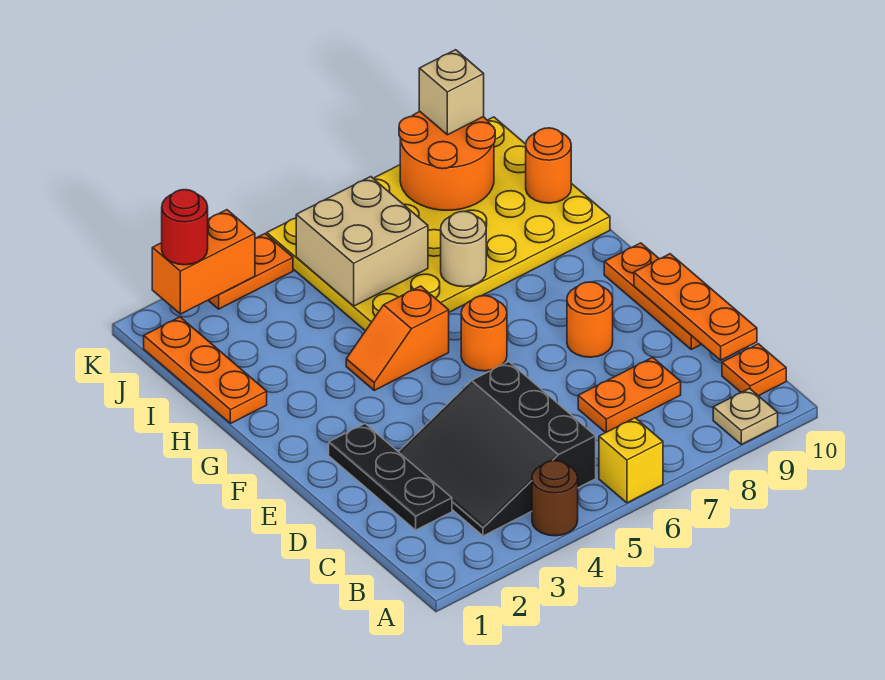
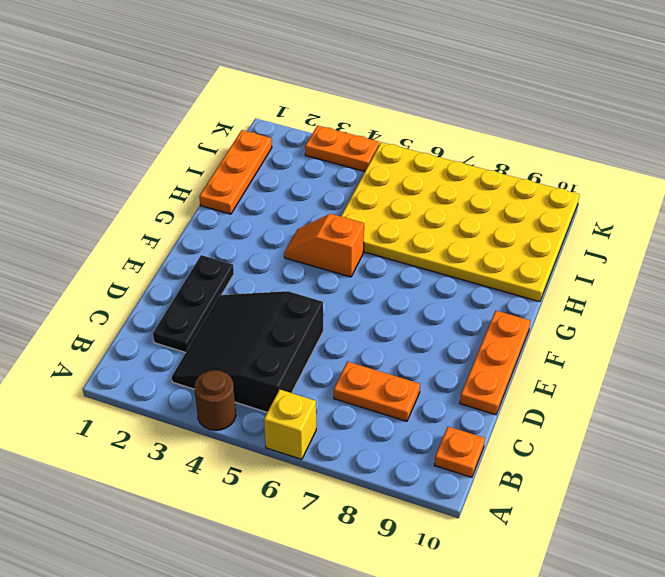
none -> tan 1x1 plate [713,389,778,445]
none -> orange 1x1 round brick [567,282,613,357]
none -> orange 1x1 round brick [461,296,507,371]

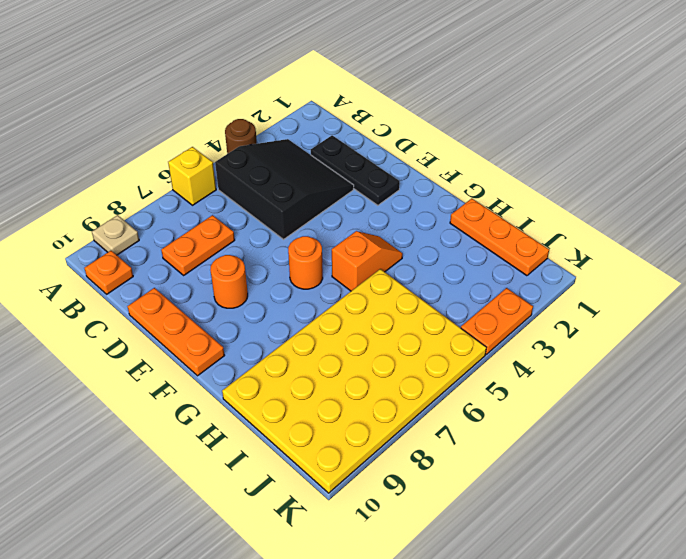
none -> orange 1x3 plate [634,254,757,360]
none -> tan 1x1 round brick [441,211,486,287]
none -> tan 2x2 brick [296,177,428,306]

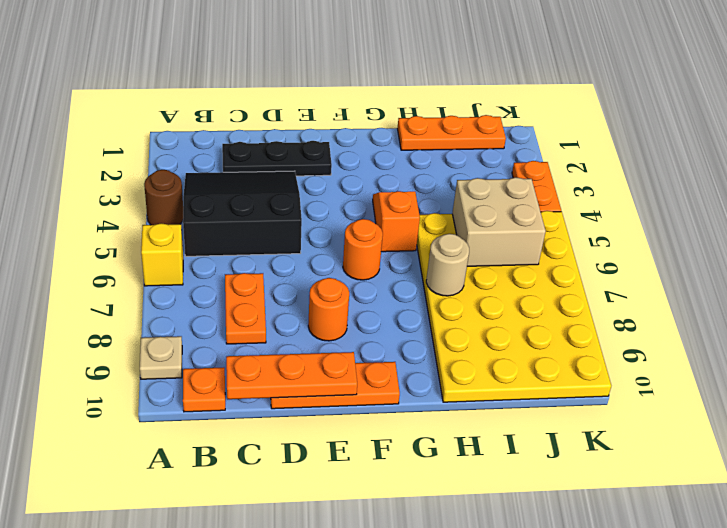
none -> orange 1x1 round brick [526,128,571,203]
none -> orange 2x2 round brick [399,111,495,210]
none -> orange 1x2 brick [152,210,255,314]

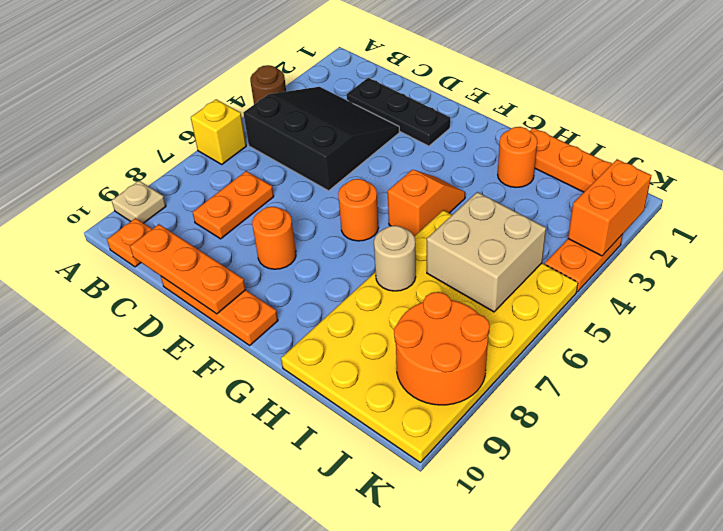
orange 1x1 round brick [498,127,537,187] -> orange 1x1 round brick moved to [526,128,571,203]
none -> red 1x1 round brick [162,190,208,265]
none -> tan 1x1 brick [419,50,484,135]

